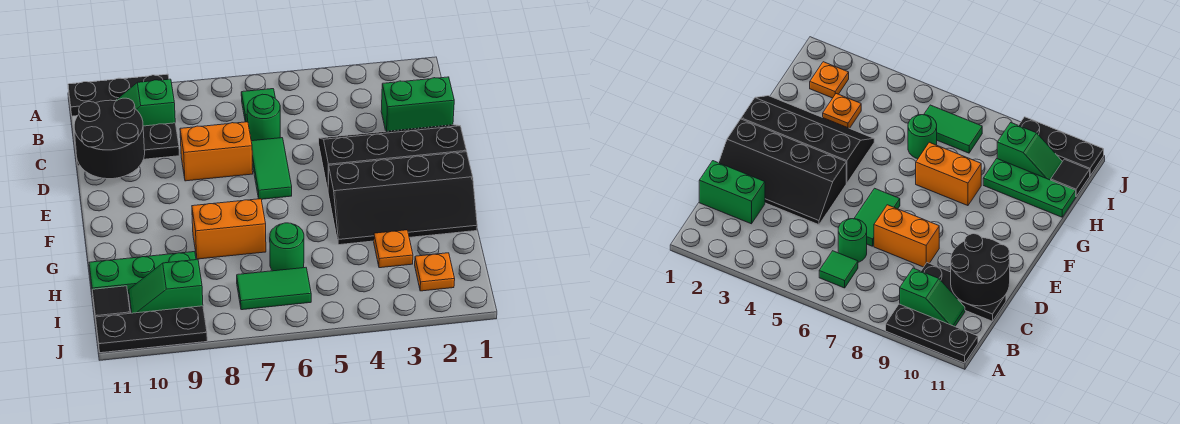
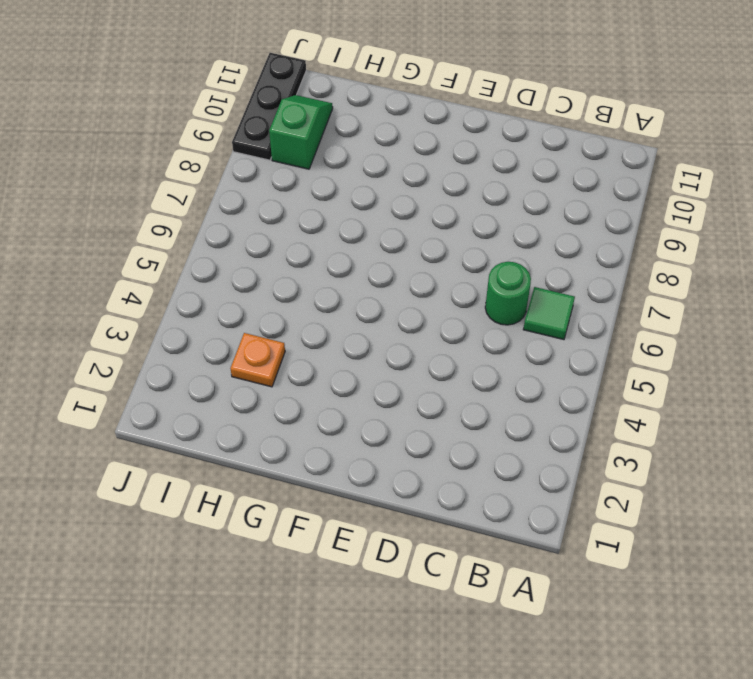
none -> black 1x3 plate [68,74,169,116]
none -> green 1x2 slope [116,79,175,126]
none -> green 1x2 brick [381,77,454,131]

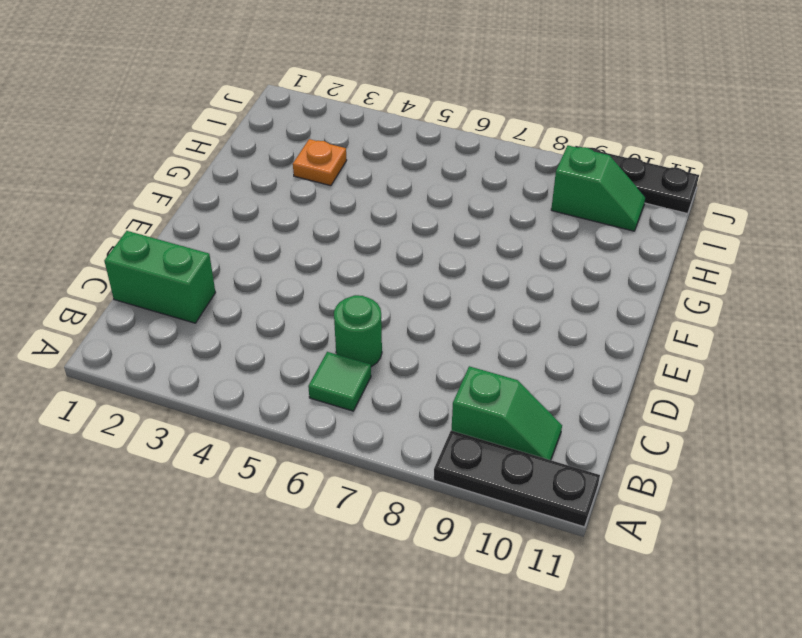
none -> black 1x3 plate [74,123,179,166]
none -> black 2x4 slope [319,125,466,189]
none -> green 1x2 tile [251,138,292,199]

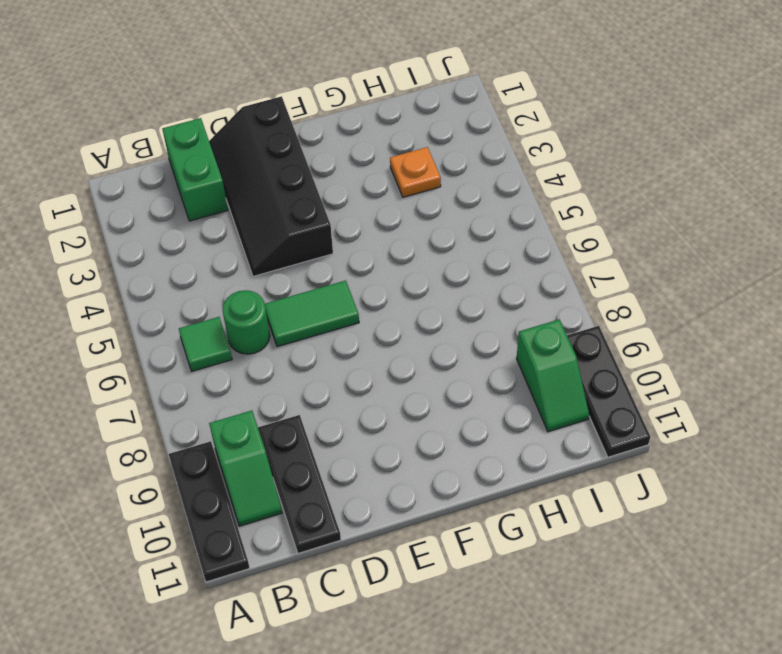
none -> orange 1x2 brick [180,122,253,181]
none -> black 2x4 slope [328,152,477,245]
none -> orange 1x2 brick [192,199,266,259]

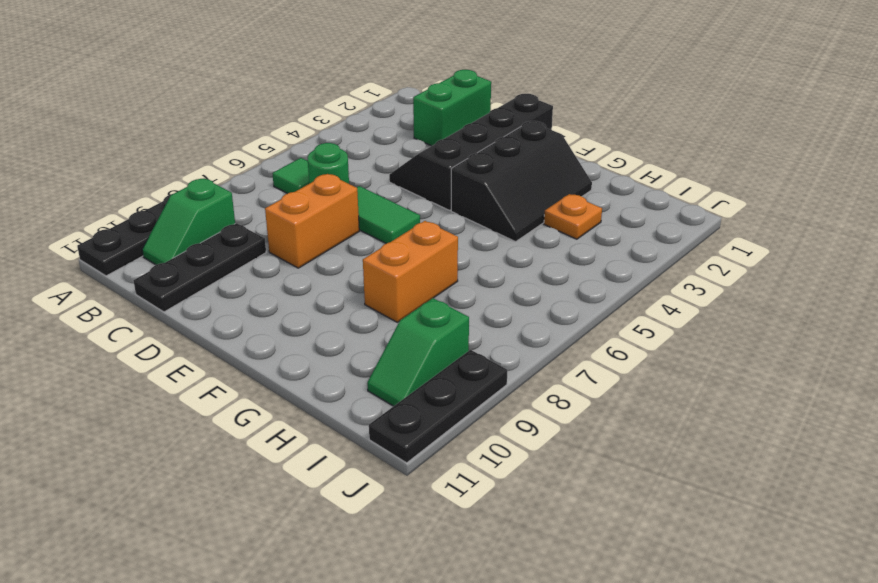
black 2x3 slope [451,121,592,242] -> black 2x4 slope [328,152,477,245]
none -> green 1x1 round brick [270,223,304,271]
none -> green 1x3 plate [89,252,196,294]
none -> orange 1x1 plate [415,253,455,291]

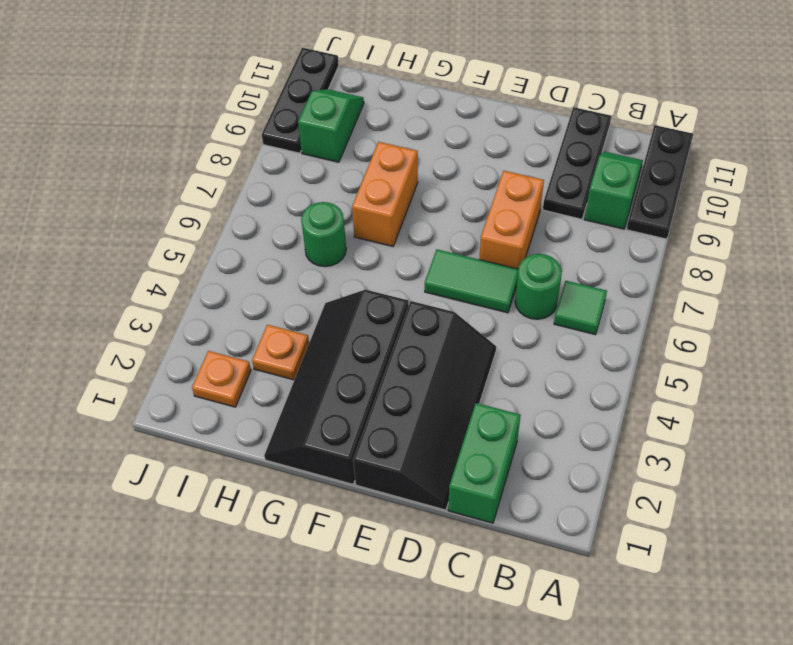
none -> green 1x3 plate [89,252,196,294]
none -> green 1x2 tile [237,268,311,310]
none -> black 1x1 tile [92,286,130,319]

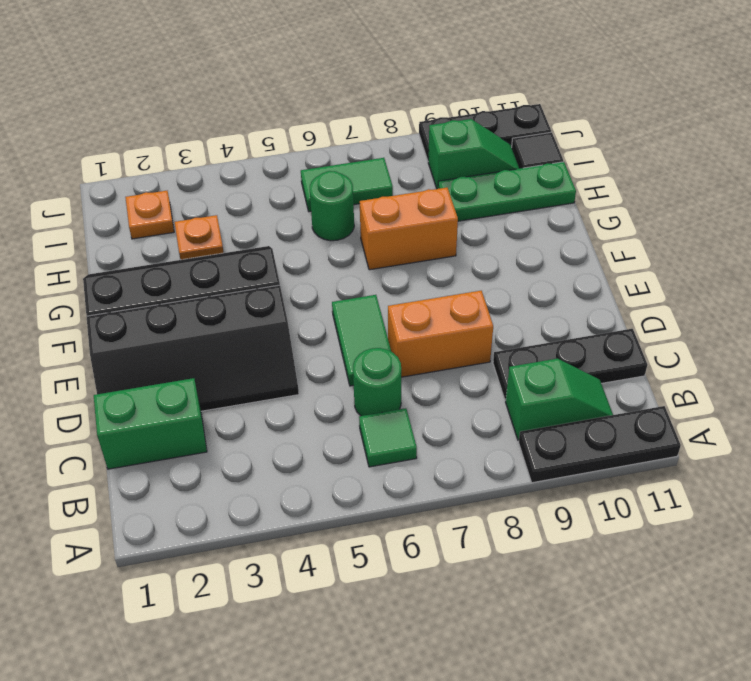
none -> black 2x2 round brick [74,98,145,179]

